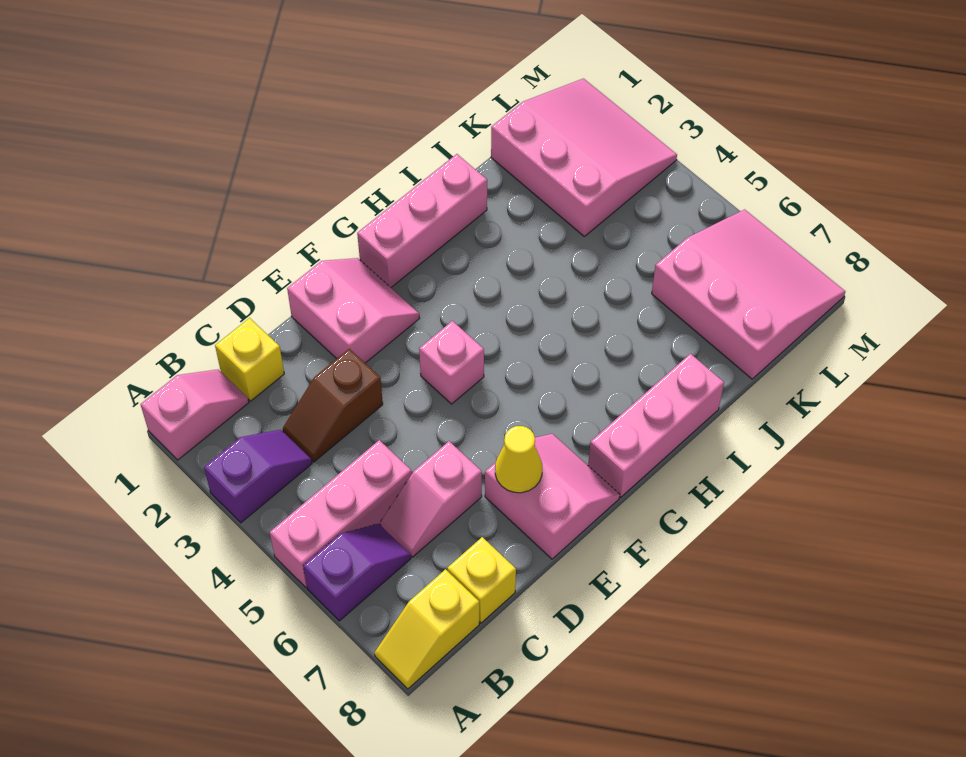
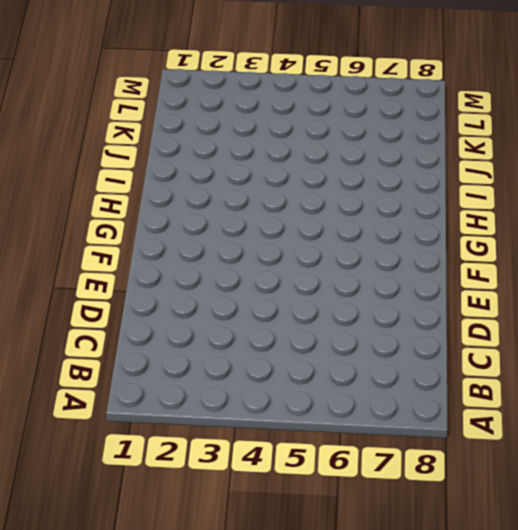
none -> pink 1x2 slope [141,370,249,460]
none -> purple 1x2 slope [204,430,312,523]
none -> pink 1x3 brick [270,440,412,587]

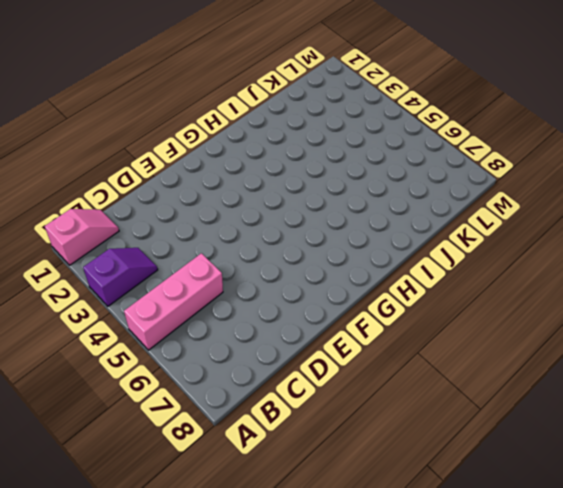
none -> purple 1x2 slope [303,524,411,621]
none -> yellow 1x2 slope [374,569,479,689]
none -> yellow 1x1 brick [215,318,284,401]

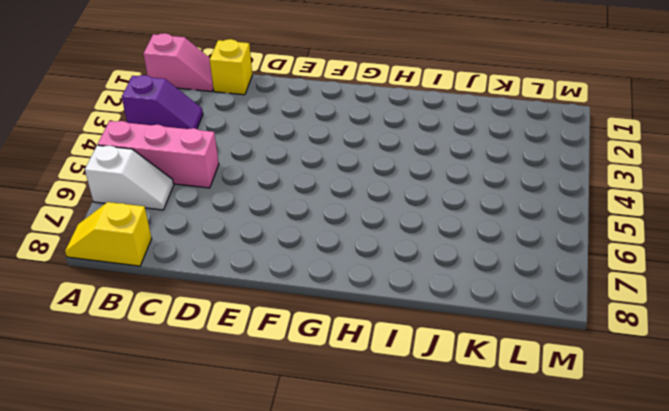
white 1x2 slope [85,145,174,210] -> purple 1x2 slope [303,524,411,621]
none -> brown 1x2 slope [283,349,383,462]
none -> pink 1x2 slope [380,441,482,557]
none -> yellow 1x1 brick [447,537,516,623]

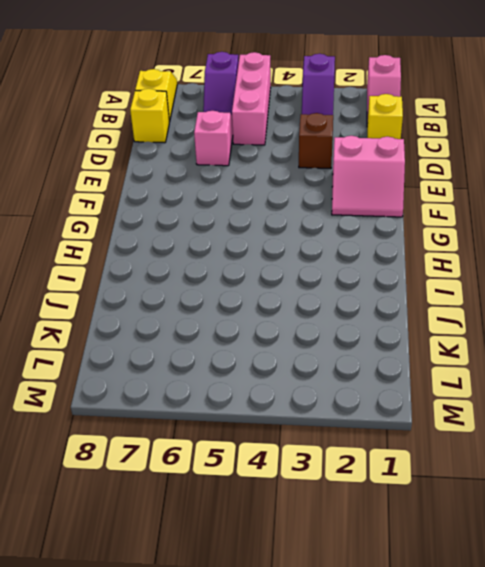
none -> pink 2x2 slope [485,434,620,559]
none -> pink 1x1 brick [419,321,484,404]
none -> pink 1x3 brick [357,154,487,287]

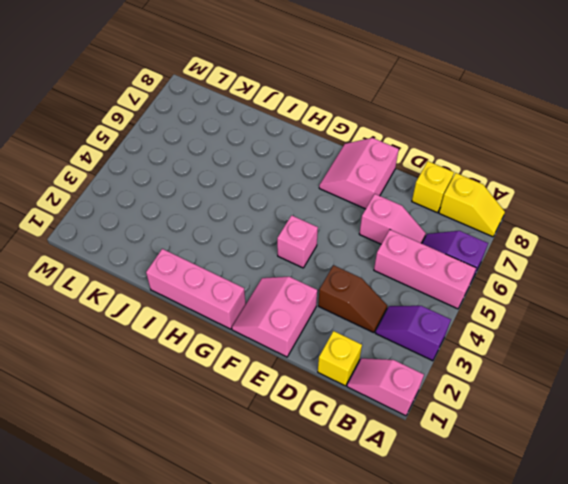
none -> pink 1x3 brick [588,354,724,497]
none -> pink 3x3 slope [491,79,677,236]
none -> pink 3x3 slope [652,209,845,379]

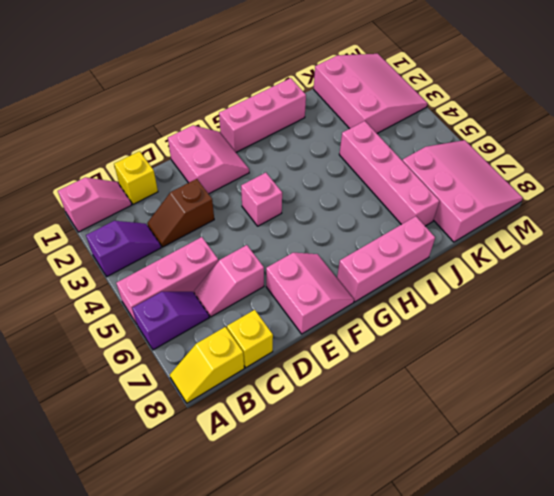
pink 1x4 brick [339,121,439,226] -> none
none -> yellow 1x1 cone [495,426,542,493]

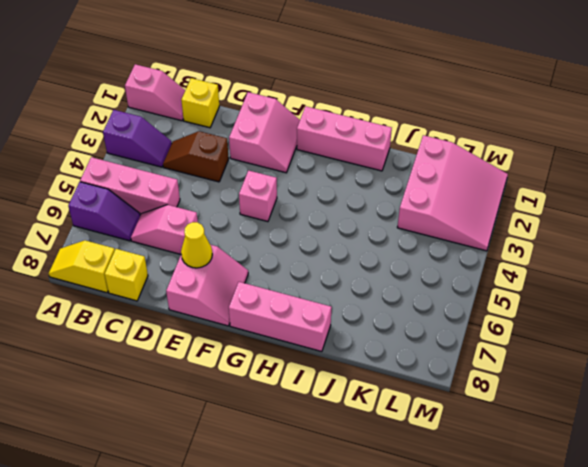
none -> pink 3x3 slope [652,209,845,379]

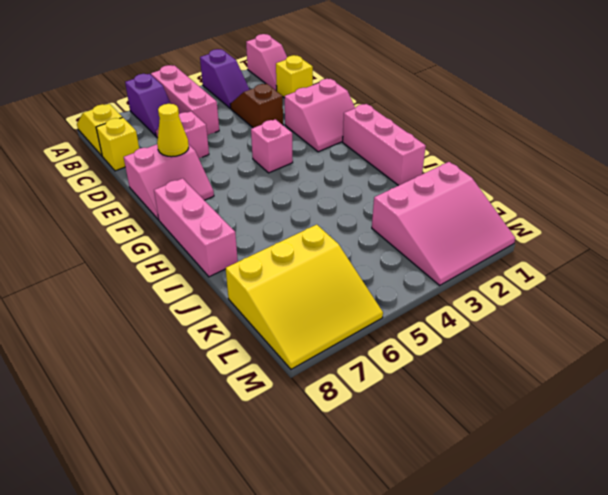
yellow 3x3 slope [226,225,383,369] -> pink 3x3 slope [652,209,845,379]

